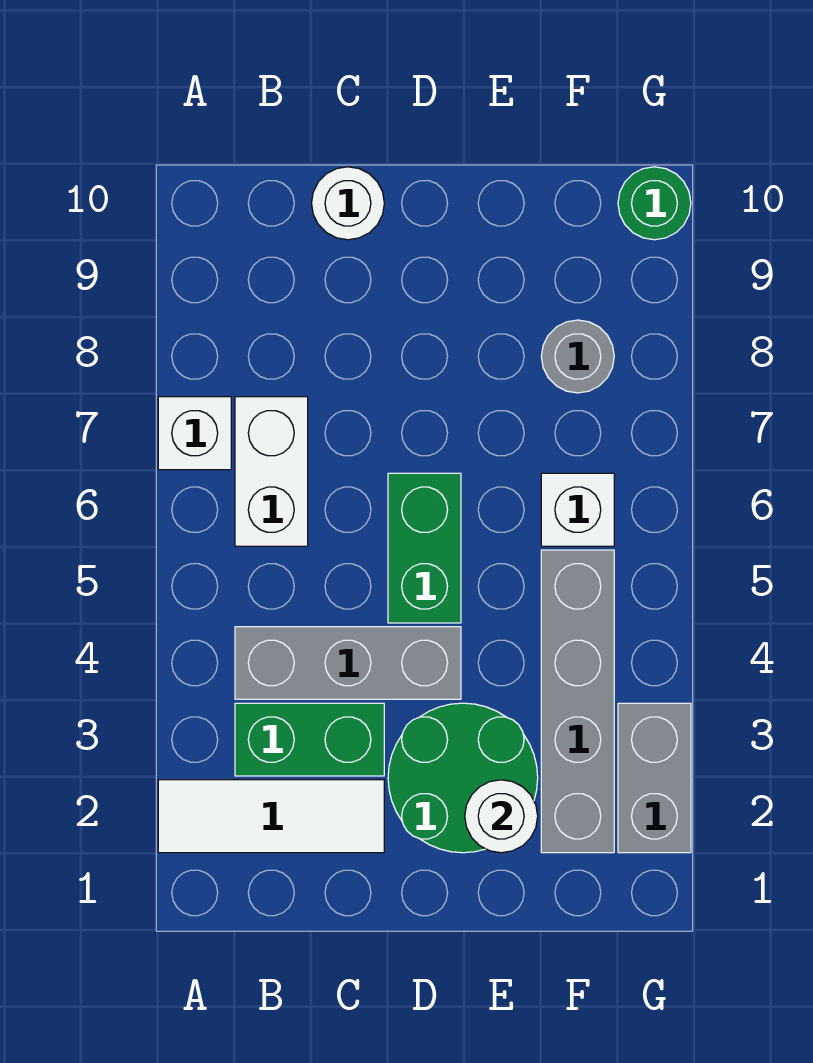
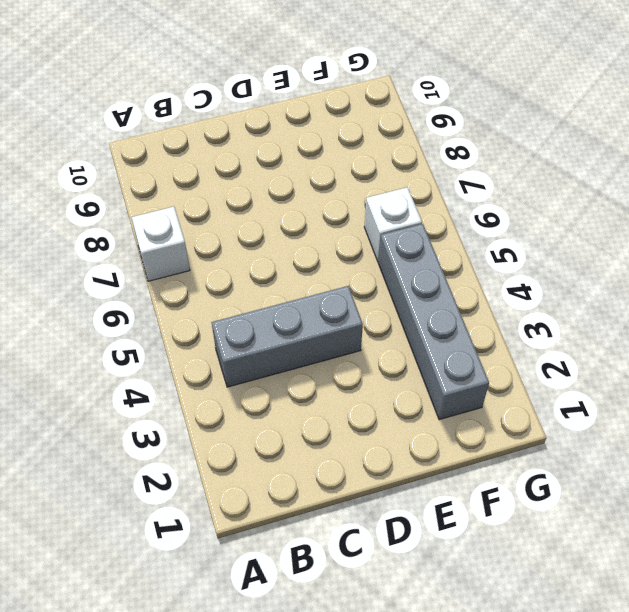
none -> white 1x3 tile [158,780,384,853]
none -> green 1x2 brick [235,703,384,776]
none -> white 1x2 brick [235,397,308,546]

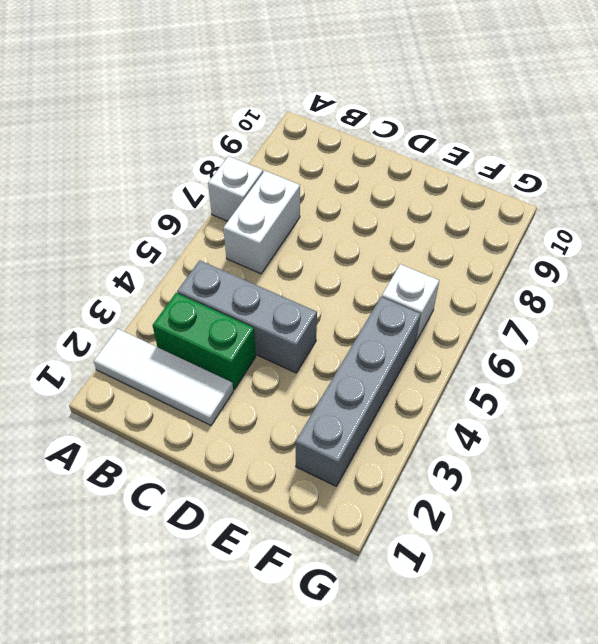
none -> white 1x1 round brick [312,167,384,240]
none -> green 2x2 round brick [388,703,538,853]
none -> green 1x2 brick [388,473,461,623]

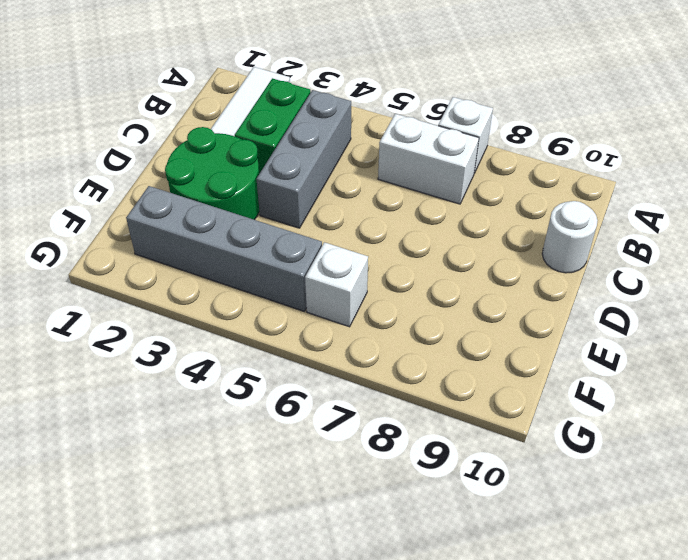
none -> green 1x2 brick [388,473,461,623]
none -> grey 1x1 round brick [541,320,614,393]
none -> grey 1x2 brick [618,703,691,853]

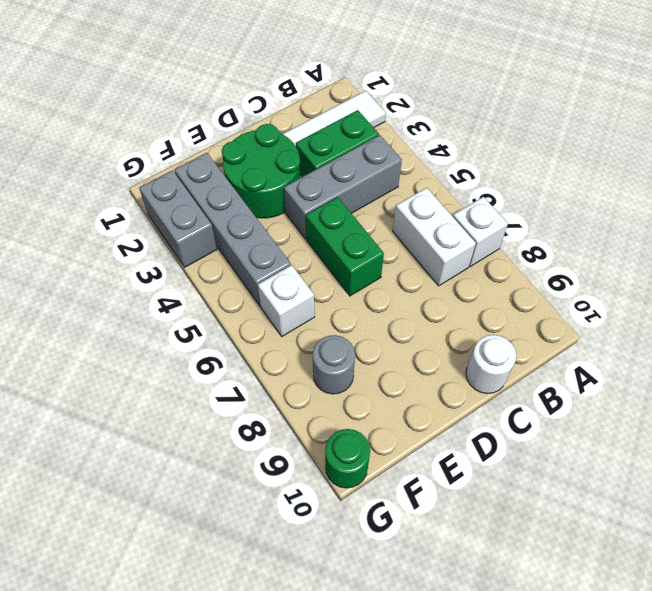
none -> white 1x1 round brick [465,780,538,853]

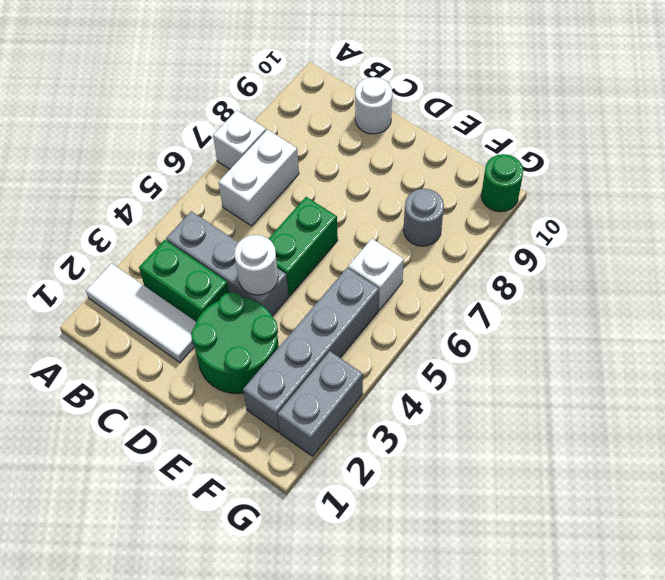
white 1x1 round brick [234,235,278,295] -> white 1x1 round brick moved to [465,780,538,853]

